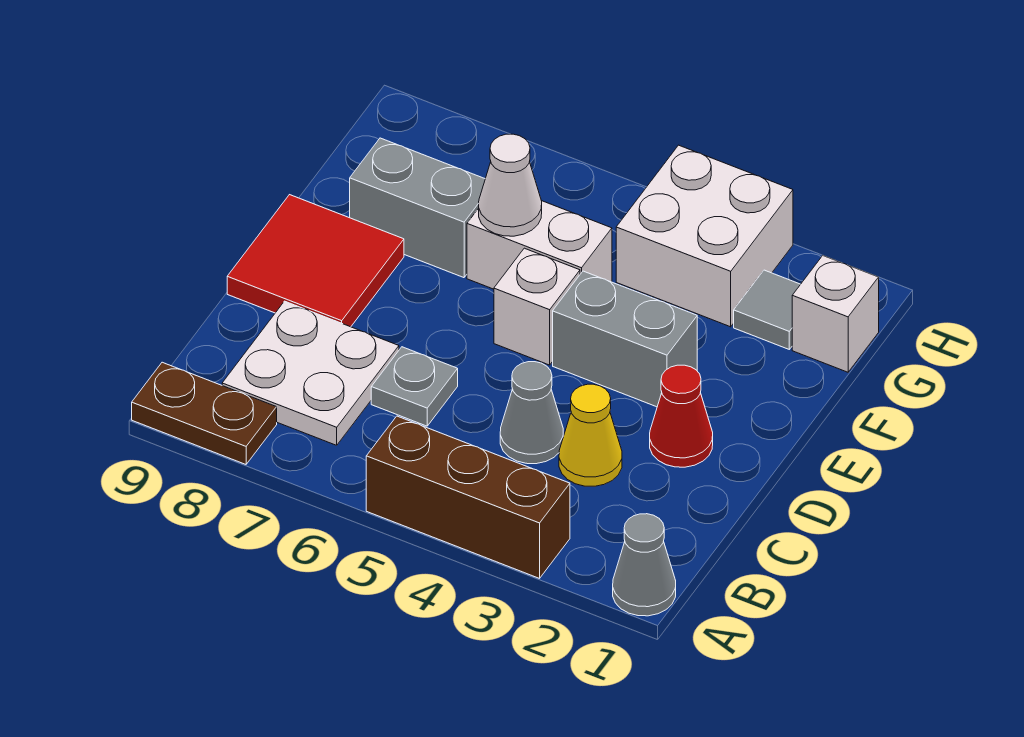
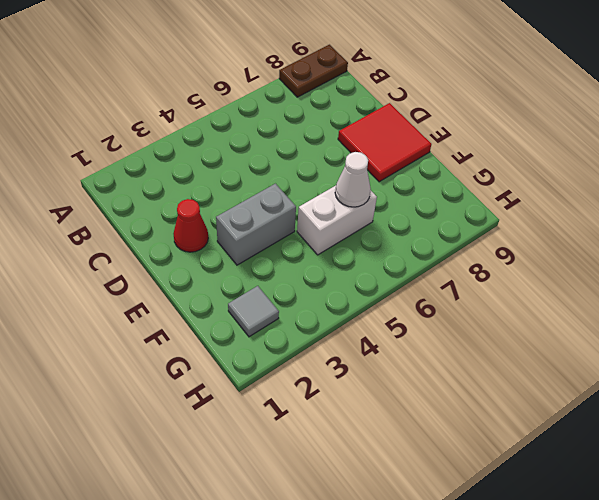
none -> grey 1x1 cone [613,514,676,616]
none -> brown 1x3 brick [366,416,570,578]
none -> white 2x2 plate [222,301,399,445]

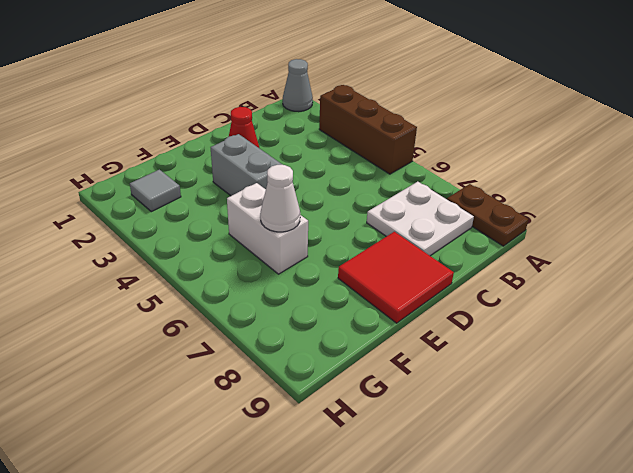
none -> yellow 1x1 cone [559,384,622,486]
none -> grey 1x1 cone [500,362,563,464]
none -> grey 1x1 plate [371,347,458,426]

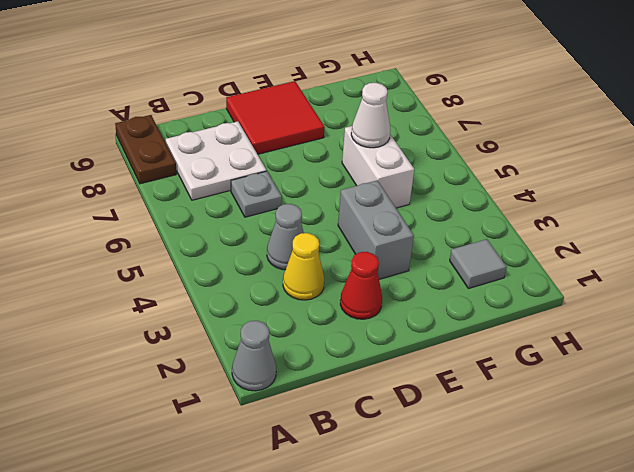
none -> brown 1x3 brick [366,416,570,578]
none -> white 1x1 brick [494,248,580,365]
none -> grey 1x2 brick [350,138,485,278]

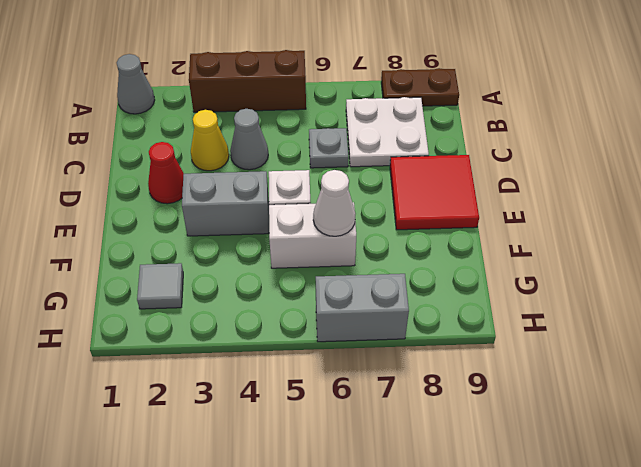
grey 1x2 brick [316,274,409,342] -> grey 1x2 brick moved to [350,138,485,278]
none -> white 1x1 brick [792,256,879,372]
none -> white 2x2 brick [616,145,793,327]

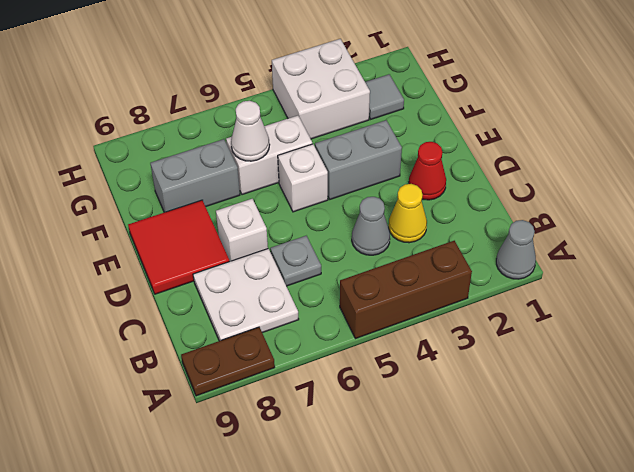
white 1x1 brick [216,199,268,261] -> white 1x1 brick moved to [792,256,879,372]

